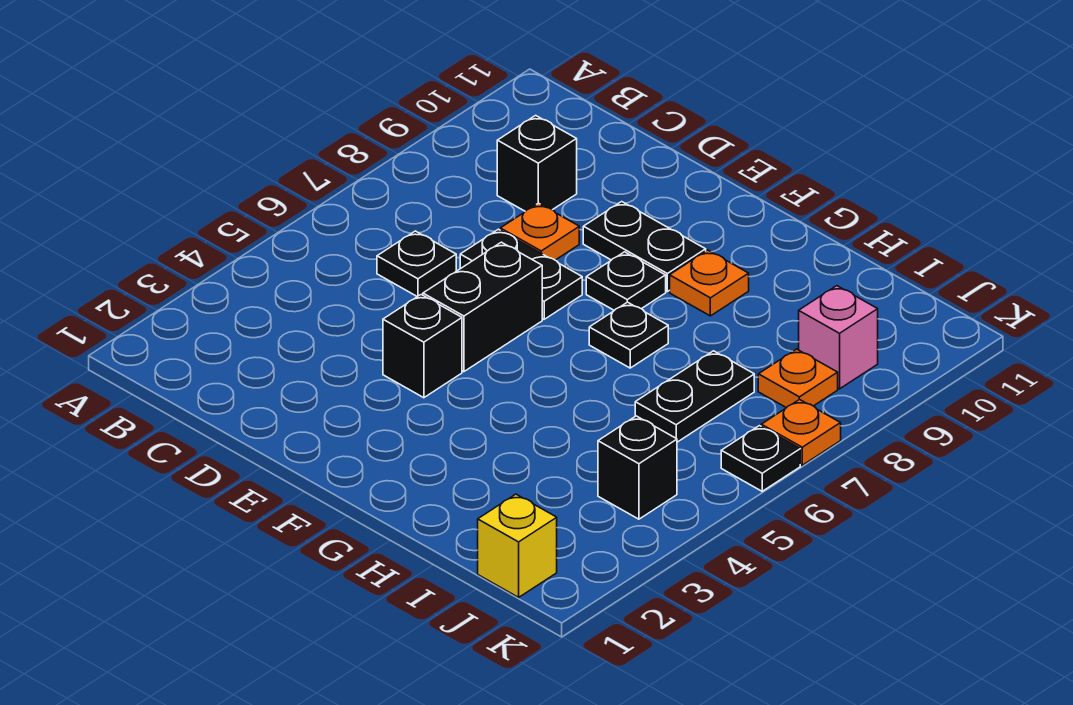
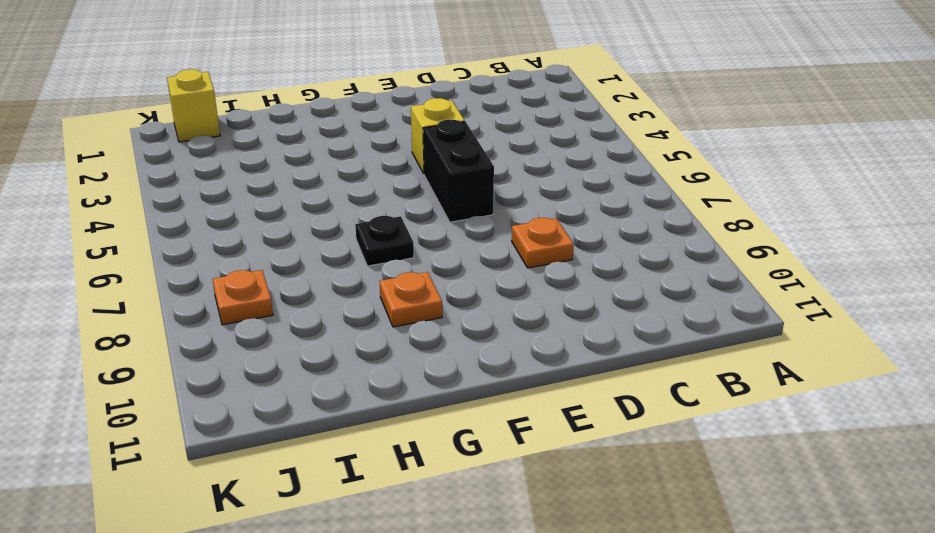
yellow 1x1 brick [411,98,465,174] -> black 1x1 brick [383,295,462,398]
none -> black 1x1 plate [377,231,456,297]
none -> black 1x1 brick [497,115,577,211]
none -> black 1x2 plate [460,229,582,319]

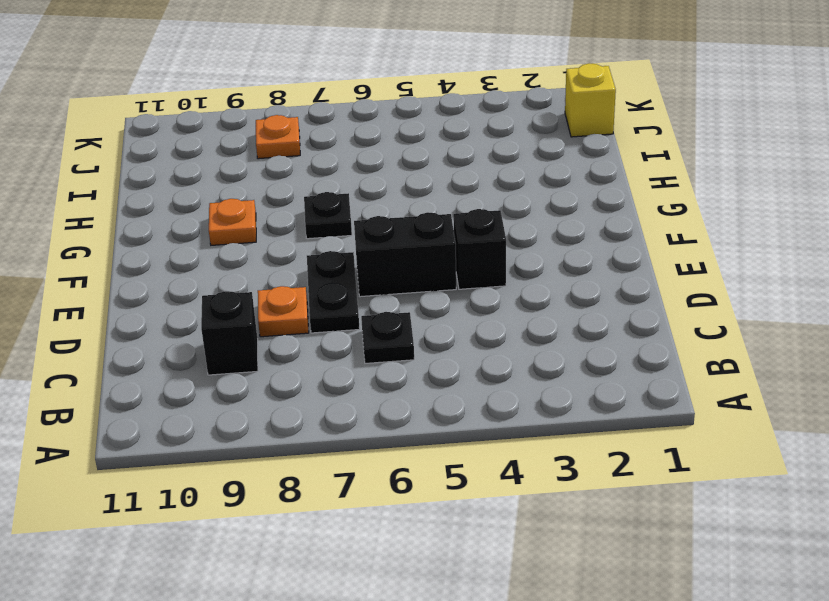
none -> black 1x2 plate [583,202,706,292]
none -> black 1x1 plate [586,252,666,310]
none -> black 1x2 plate [635,351,754,442]

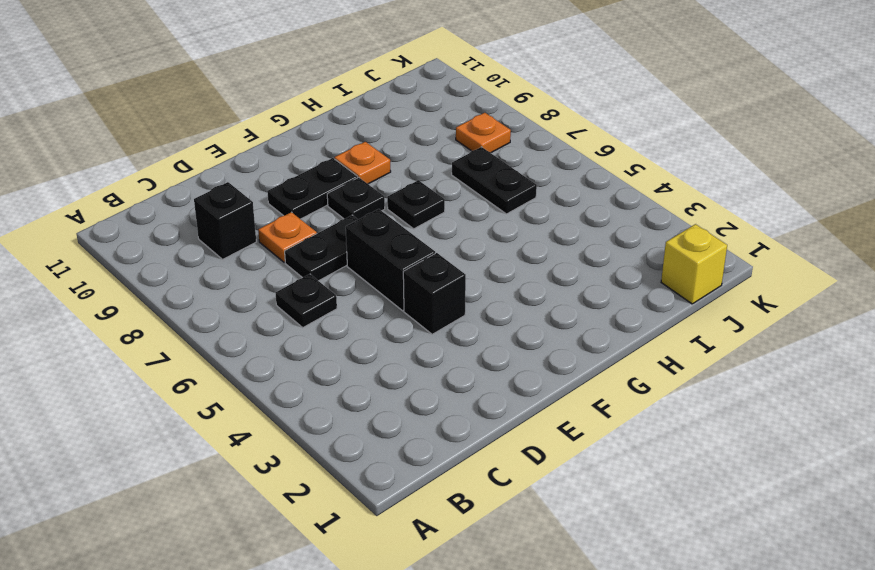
none -> black 1x1 brick [598,416,677,519]
none -> pink 1x1 brick [799,286,878,389]
none -> black 1x1 plate [721,426,800,491]

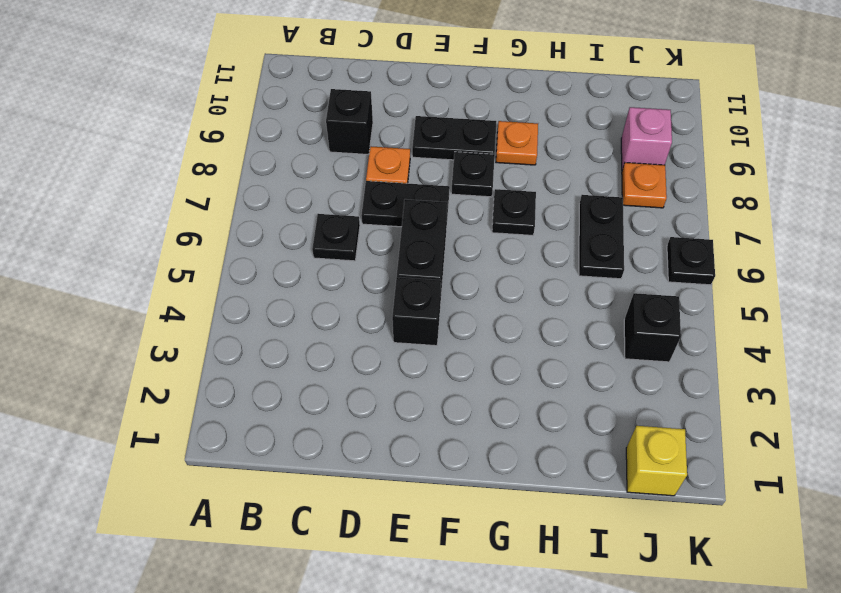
none -> orange 1x1 plate [761,399,841,465]

